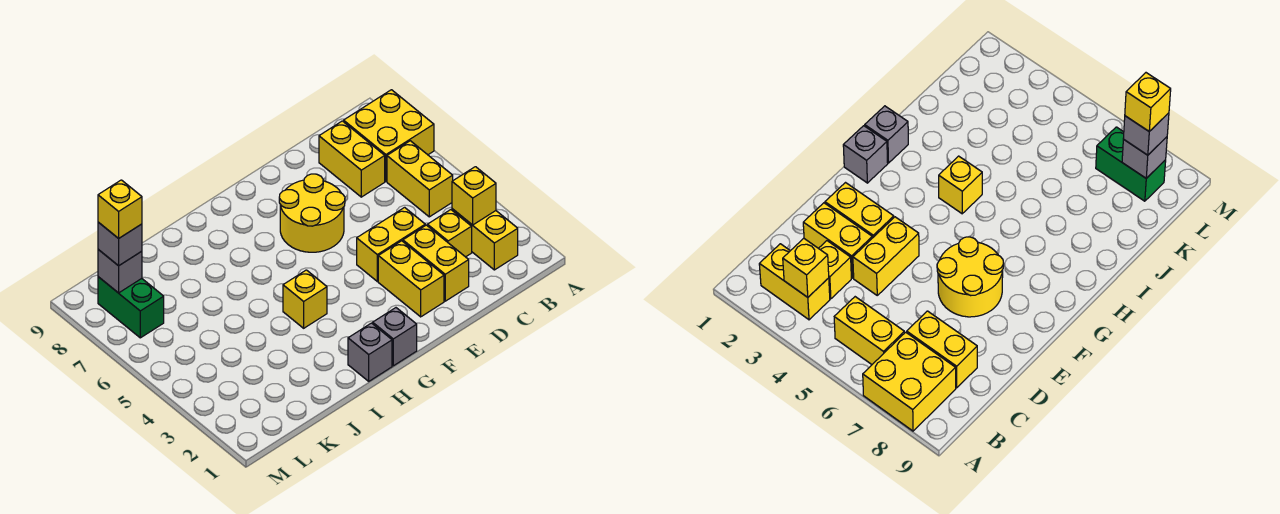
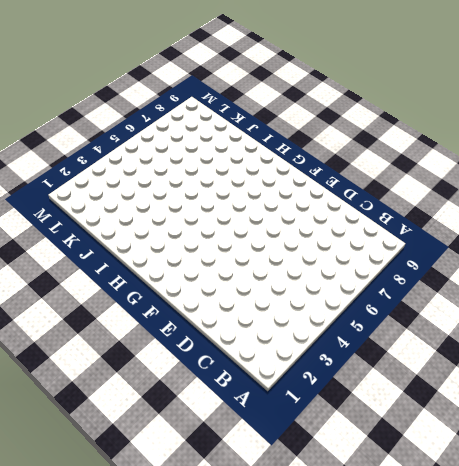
none -> yellow 2x2 brick [344,90,434,181]
none -> yellow 1x2 brick [452,209,518,270]
none -> yellow 1x2 brick [387,141,453,217]

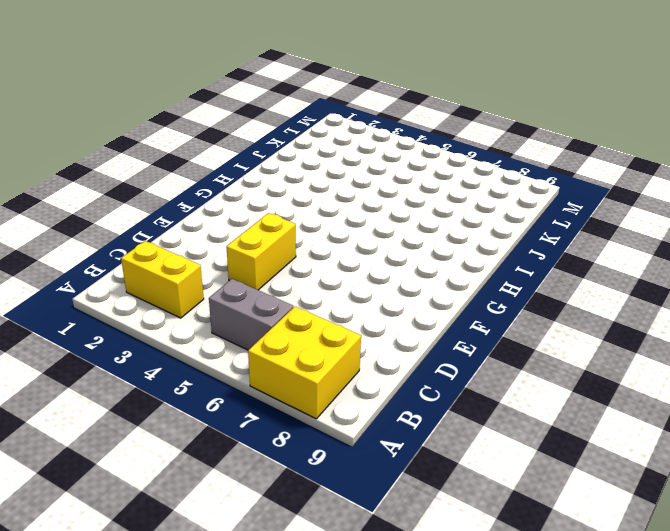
grey 1x2 brick [209,279,293,350] -> yellow 1x2 brick [387,141,453,217]
none -> yellow 1x1 brick [427,210,472,257]
none -> yellow 1x2 brick [319,121,385,197]
none -> yellow 1x2 brick [403,225,469,301]

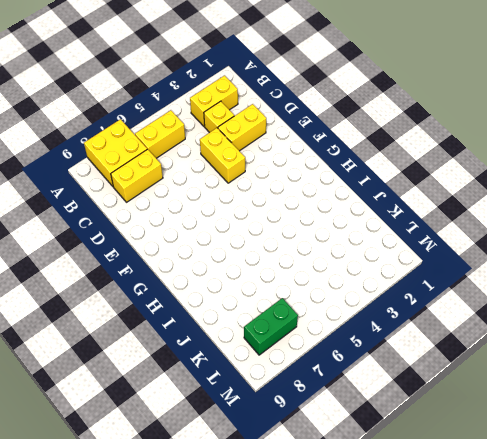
none -> yellow 1x2 brick [378,241,444,317]
none -> yellow 2x2 round brick [279,174,345,252]
none -> grey 1x1 brick [373,308,417,366]

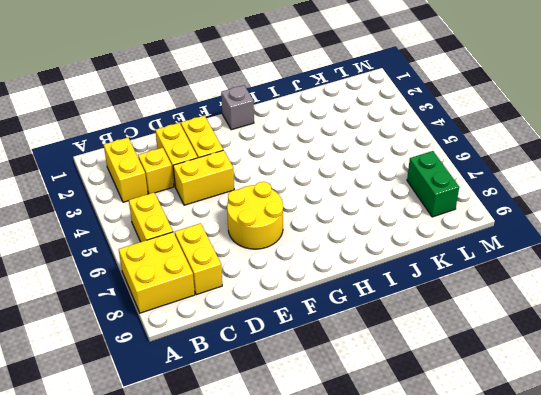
none -> grey 1x1 brick [348,323,392,381]
none -> yellow 1x1 brick [283,270,327,328]
none -> yellow 1x1 brick [452,167,496,225]

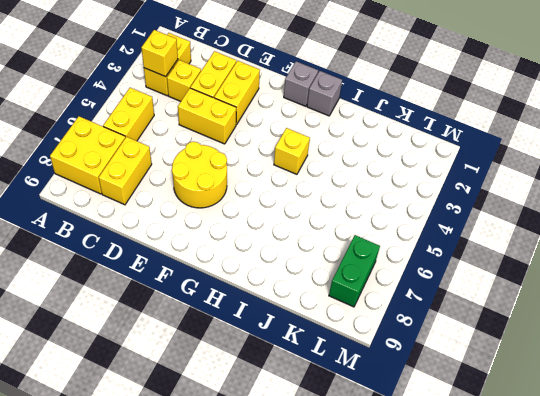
none -> grey 1x1 brick [98,249,142,293]
none -> grey 1x1 brick [98,222,142,266]
none -> yellow 1x1 brick [98,180,142,238]

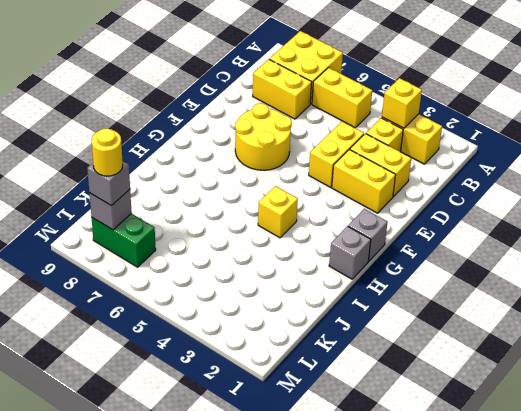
yellow 1x1 round brick [91,128,123,176] -> yellow 1x1 brick [98,180,142,238]

